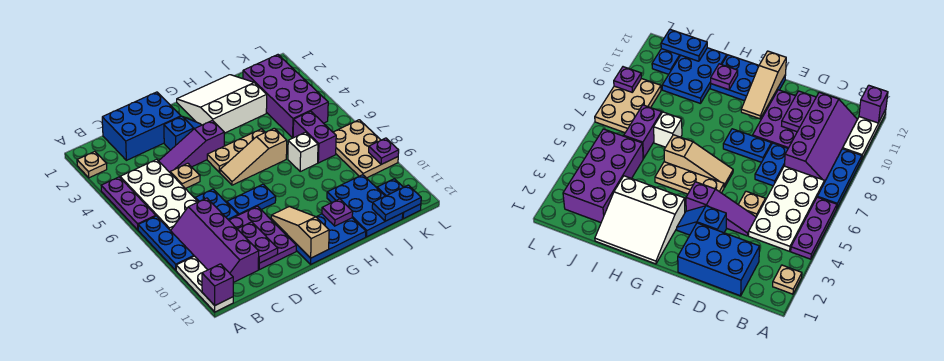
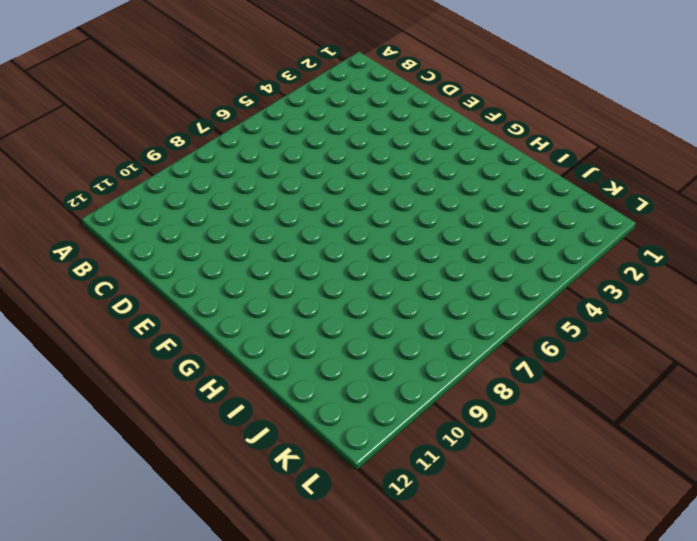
none -> tan 1x1 plate [77,152,107,178]
none -> purple 1x3 plate [101,177,156,230]
none -> blue 1x3 plate [138,216,194,270]

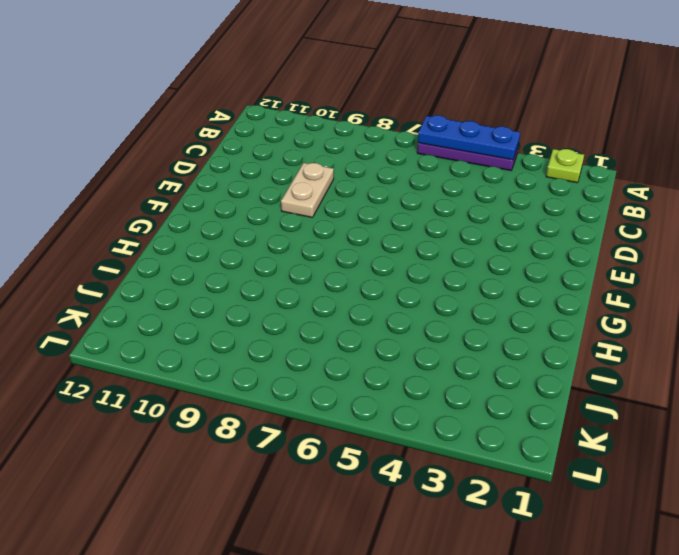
lime 1x1 plate [546,149,584,183] -> tan 1x1 plate [77,152,107,178]
blue 1x3 plate [418,115,520,160] -> blue 1x3 plate moved to [138,216,194,270]
tan 1x2 plate [281,163,334,218] -> purple 2x3 plate [229,206,296,270]
none -> white 1x3 plate [176,256,233,312]
none -> white 2x4 plate [120,159,198,231]
none -> purple 2x4 slope [171,198,259,283]

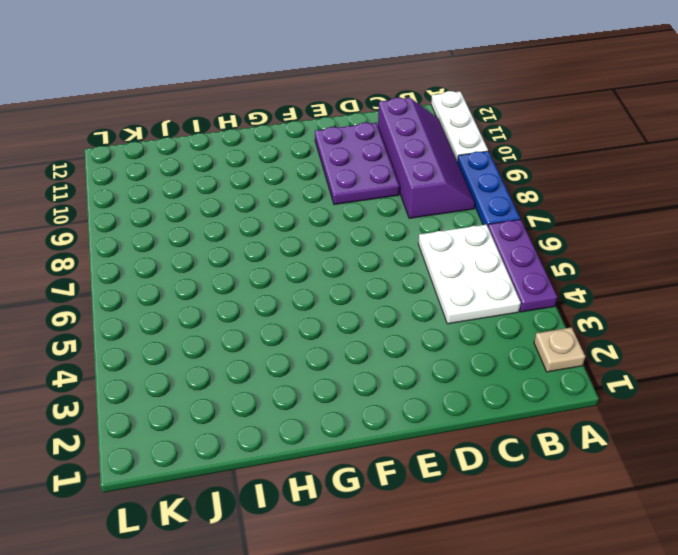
white 2x3 plate [418,224,521,324] -> white 2x4 plate [120,159,198,231]
none -> blue 2x3 brick [102,92,181,160]
none -> purple 1x3 slope [159,120,224,172]
none -> tan 1x1 plate [170,163,200,189]

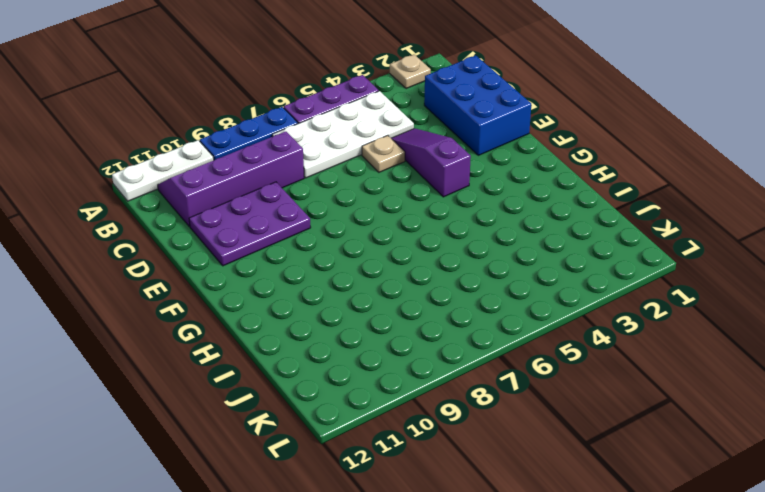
none -> blue 1x2 plate [195,189,238,220]
none -> blue 1x2 slope [164,116,201,150]
none -> blue 1x2 plate [227,184,276,215]

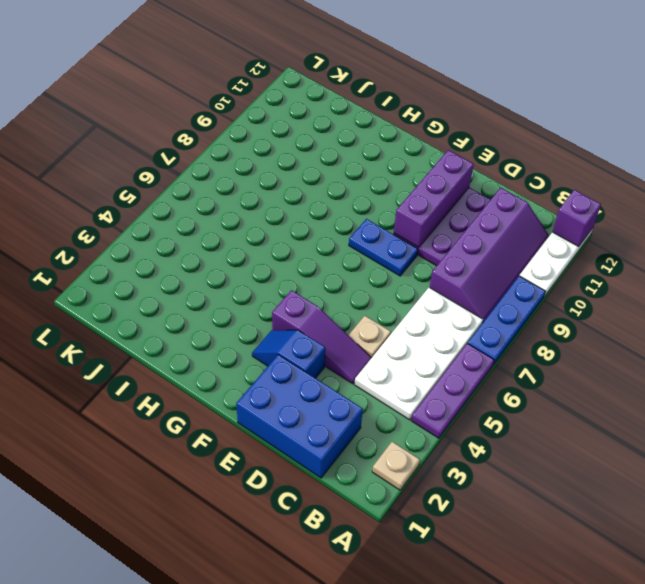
purple 1x3 brick [394,150,474,247] -> none
none -> blue 1x2 plate [195,189,238,220]
none -> tan 1x3 plate [207,129,265,172]
none -> tan 1x3 slope [220,128,287,185]

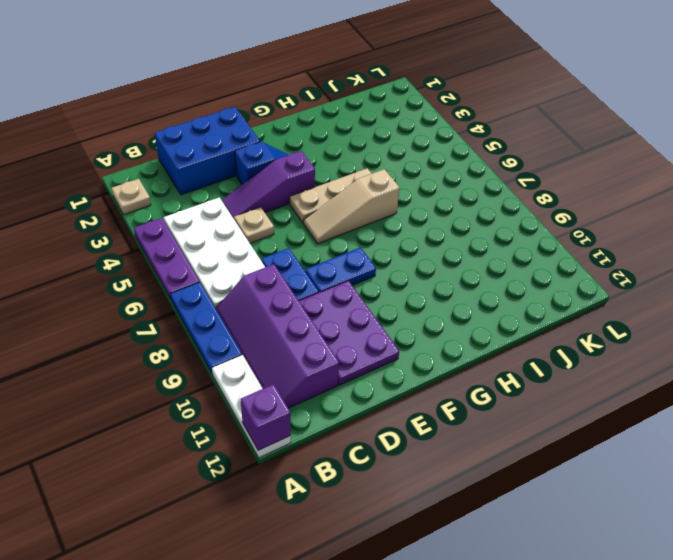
none -> blue 2x3 plate [285,214,366,264]
none -> white 3x3 slope [177,75,267,133]
none -> white 1x1 brick [288,132,318,171]

